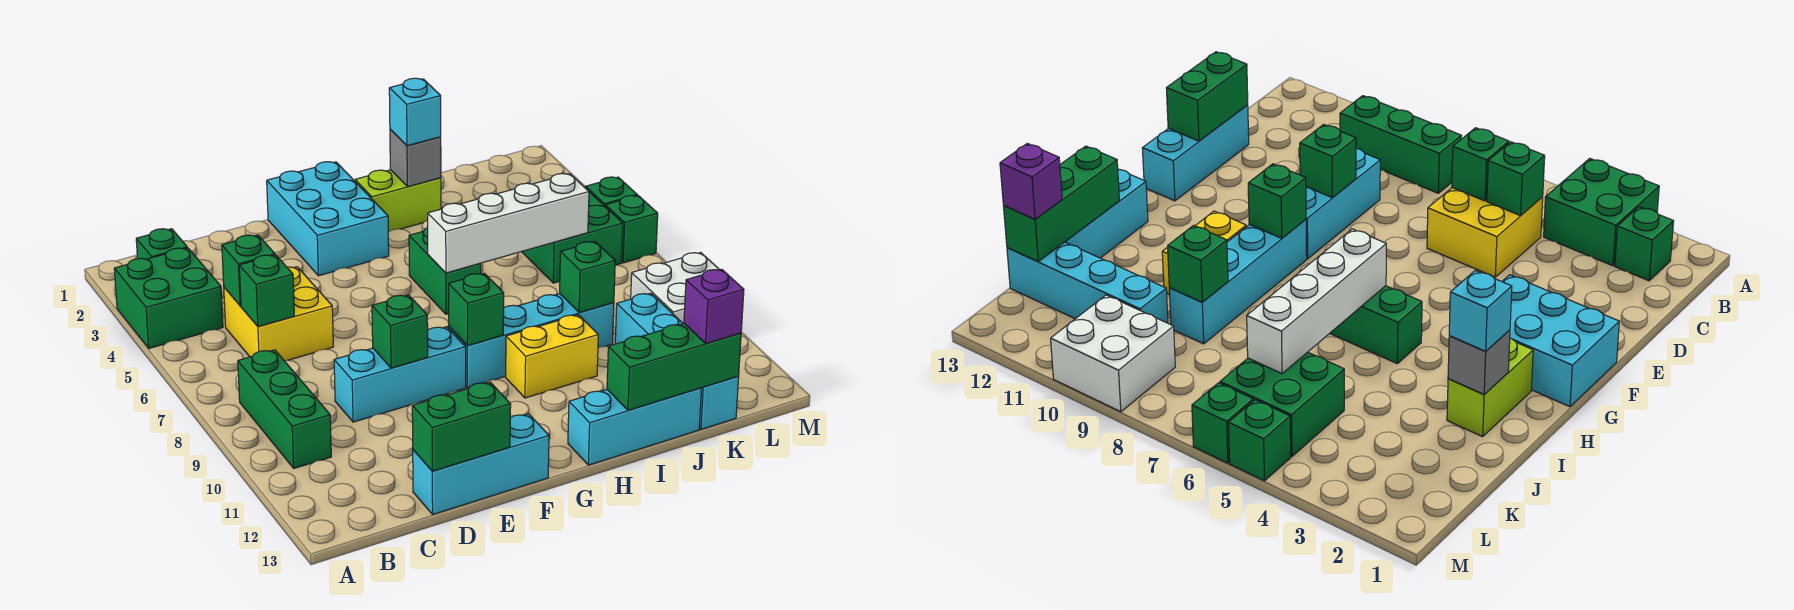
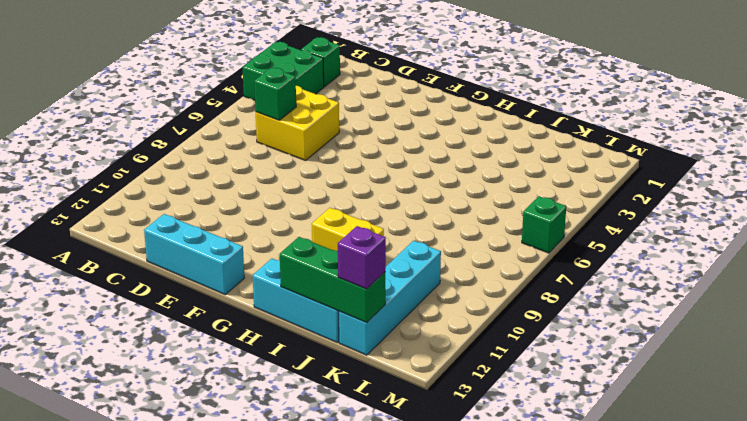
none -> green 1x3 brick [238,350,331,468]
none -> cyan 1x3 brick [334,327,466,422]
none -> cyan 2x3 brick [267,162,389,276]

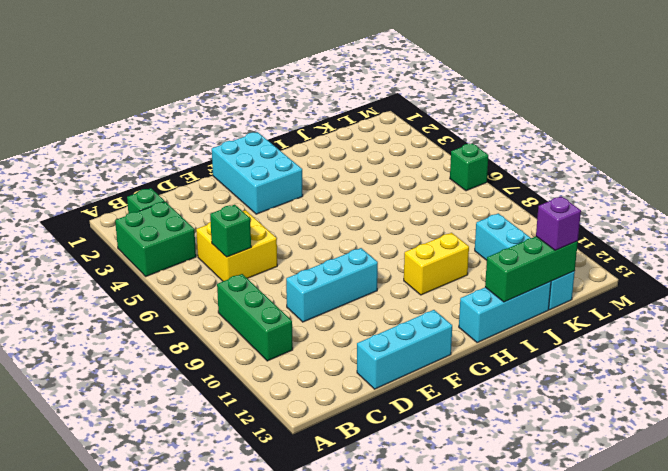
none -> cyan 1x4 brick [449,294,614,388]
none -> lime 1x2 brick [355,170,441,232]
none -> green 1x2 brick [409,228,481,314]

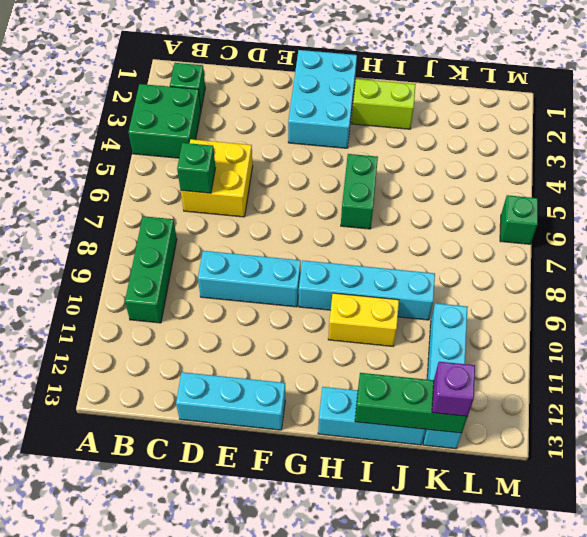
none -> green 2x2 brick [522,192,623,283]
none -> white 2x2 brick [631,253,719,324]
none -> green 1x1 brick [586,177,637,206]

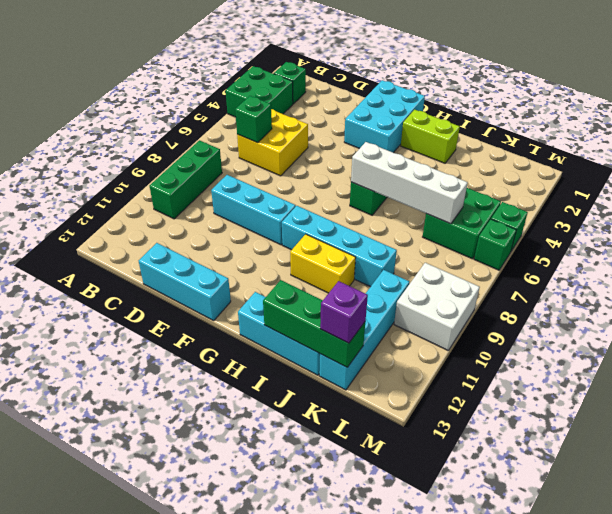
none -> green 1x1 brick [222,235,275,306]
none -> green 1x2 brick [412,382,511,471]
none -> green 1x1 brick [372,295,428,368]

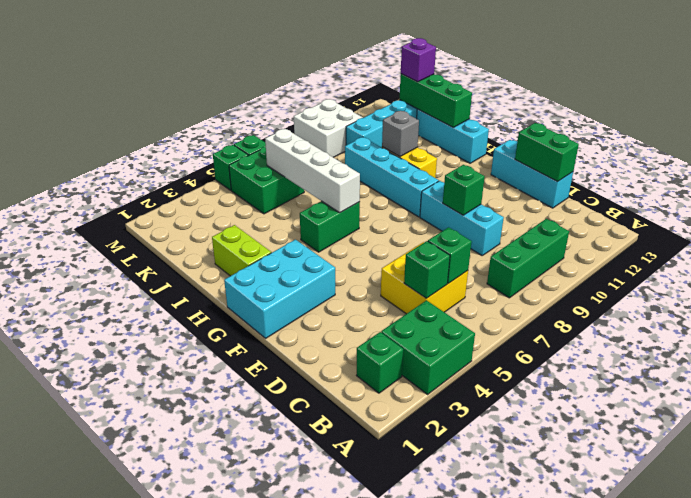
grey 1x1 brick [382,111,419,157] -> grey 1x1 brick moved to [390,129,441,187]
none -> green 1x1 brick [449,273,504,346]
none -> green 1x1 brick [560,242,615,313]
none -> cyan 1x1 brick [389,78,441,146]

